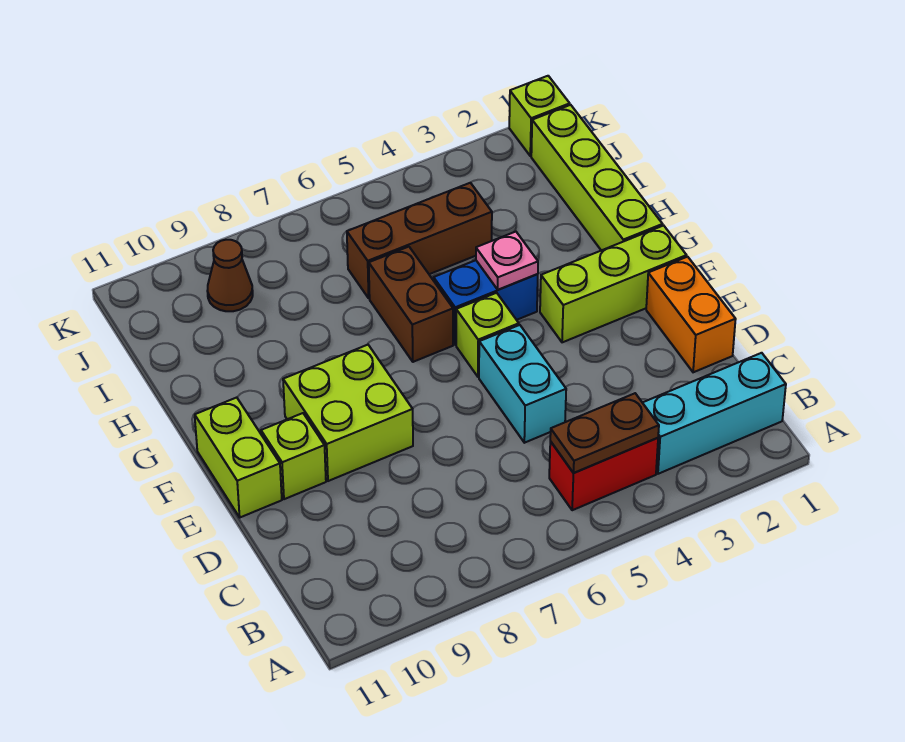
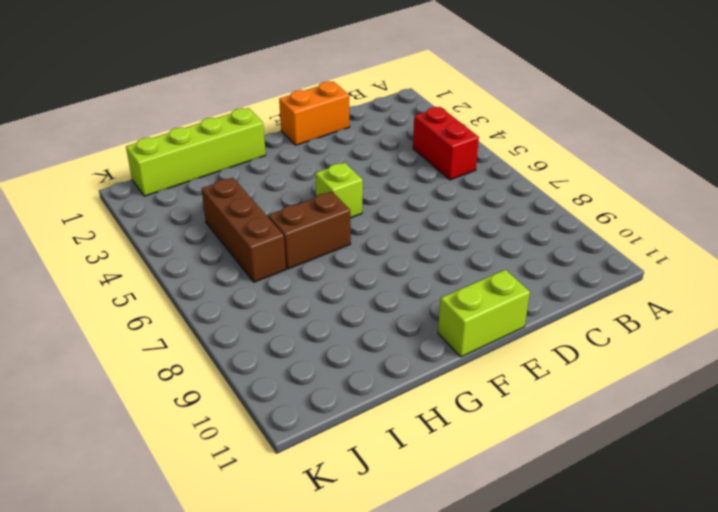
none -> cyan 1x3 brick [643,353,786,474]
none -> cyan 1x2 brick [479,325,566,443]
none -> lime 2x2 brick [283,345,413,481]

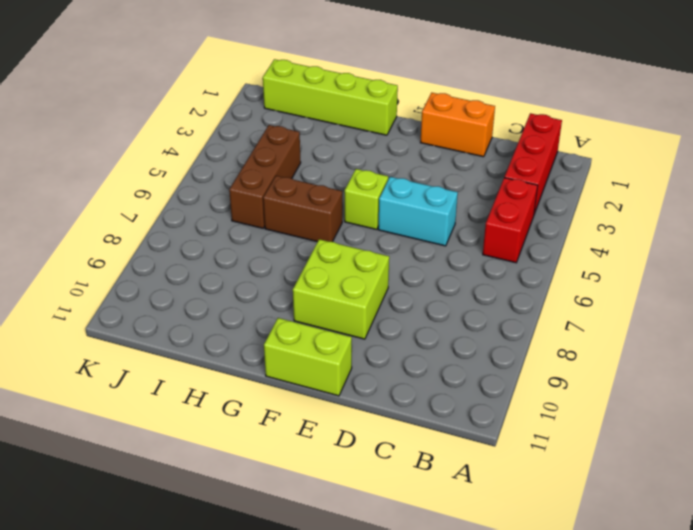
red 1x3 brick [504,113,562,214] -> cyan 1x3 brick [643,353,786,474]
none -> lime 1x1 brick [261,413,326,499]
none -> lime 1x3 brick [540,225,687,342]
none -> blue 1x2 brick [434,260,538,345]

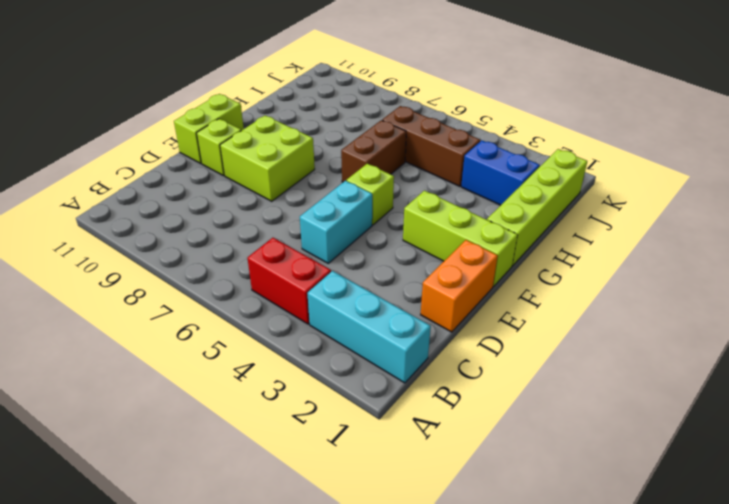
blue 1x2 brick [461,140,540,205] -> blue 1x2 brick moved to [434,260,538,345]
none -> brown 1x1 cone [207,240,253,311]
none -> lime 1x1 brick [509,76,570,156]
none -> brown 1x2 plate [550,393,659,473]

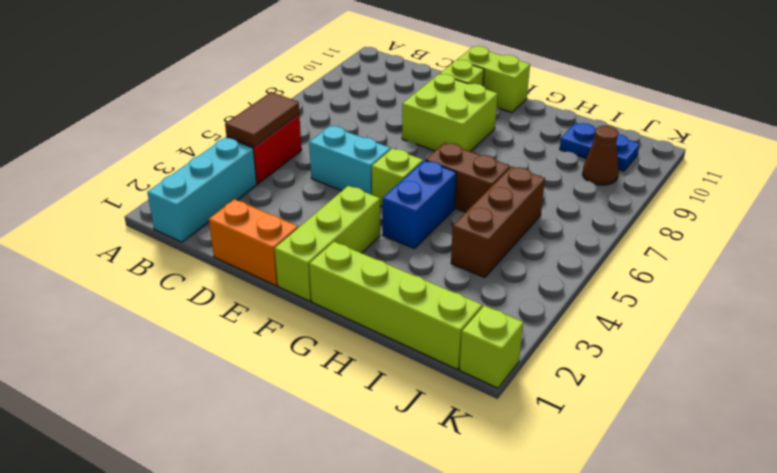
brown 1x2 tile [225,92,299,147] -> brown 1x2 plate [550,393,659,473]
blue 1x2 plate [560,123,640,171] -> none
none -> pink 1x1 plate [476,232,538,290]

